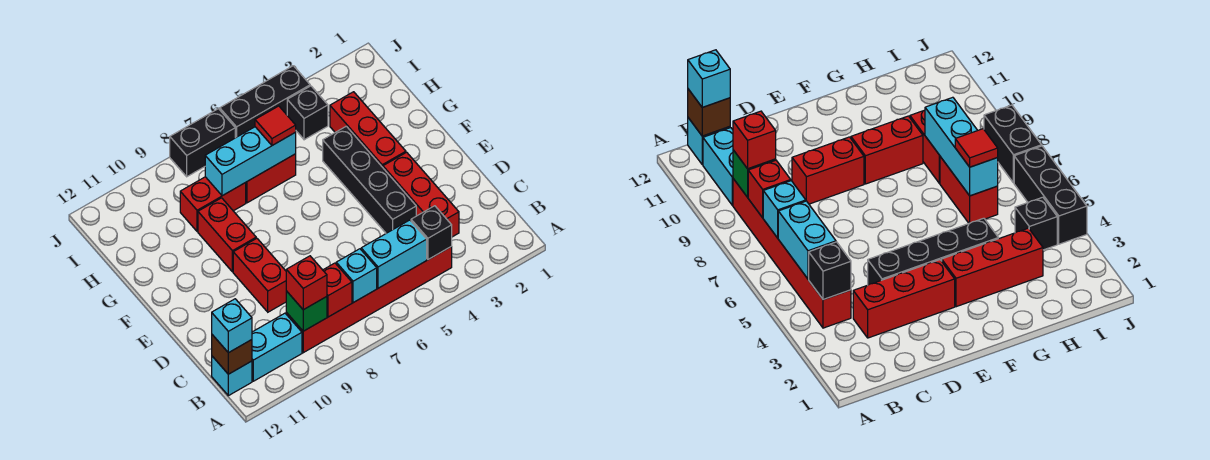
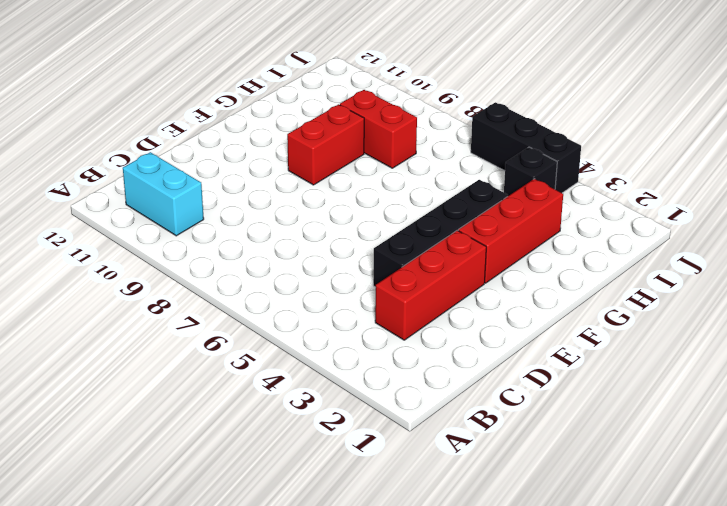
none -> red 1x6 brick [286,246,452,353]
none -> cyan 1x1 brick [212,356,252,396]
none -> red 1x2 brick [233,238,286,312]

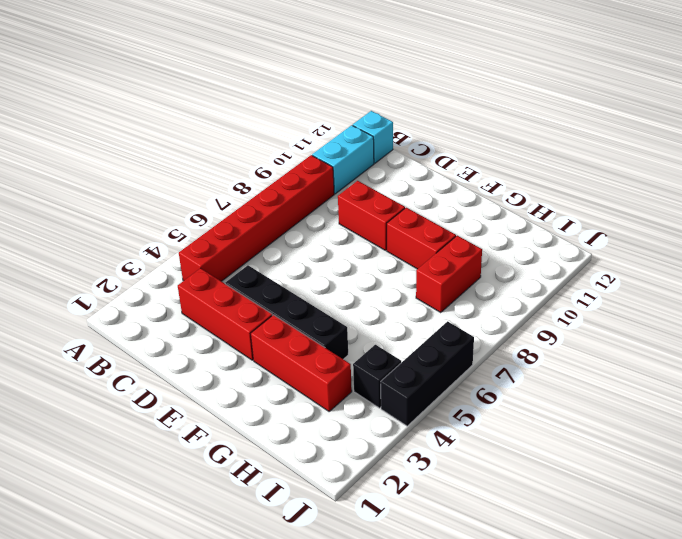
none -> red 1x2 brick [246,154,296,203]
none -> black 1x2 brick [170,109,235,177]
none -> black 1x1 brick [411,206,452,260]

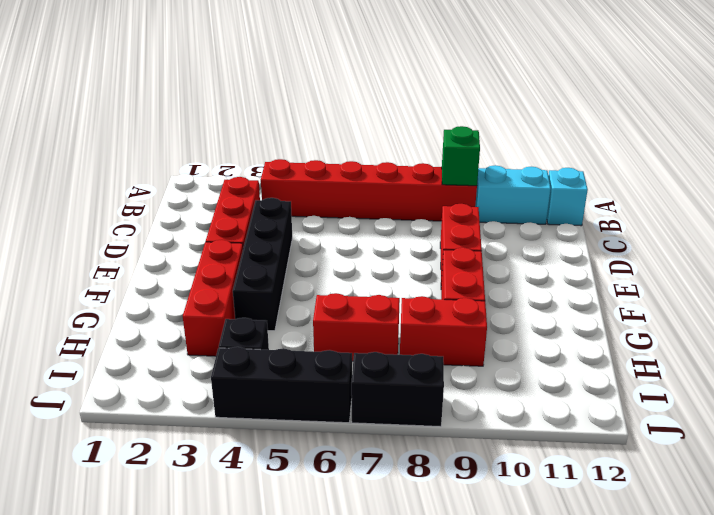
none -> black 1x1 brick [411,206,452,260]
none -> cyan 1x2 brick [361,220,427,288]
none -> cyan 1x1 brick [336,249,377,303]

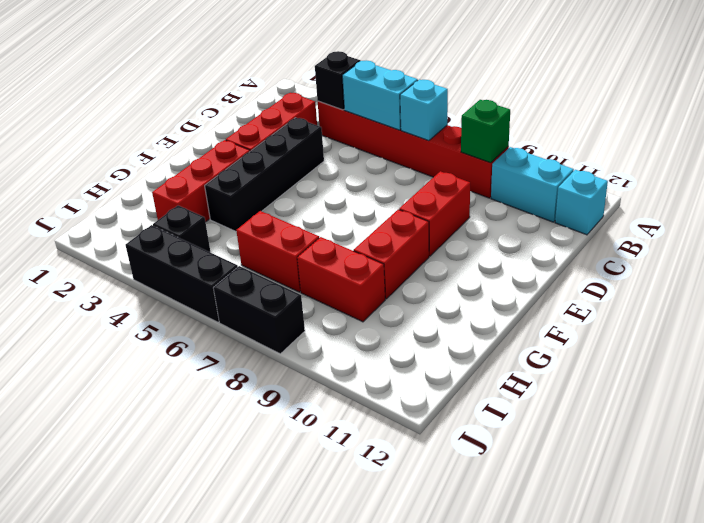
none -> red 1x1 brick [323,263,352,317]
none -> brown 1x1 brick [212,335,252,374]
none -> cyan 1x3 brick [205,127,296,196]

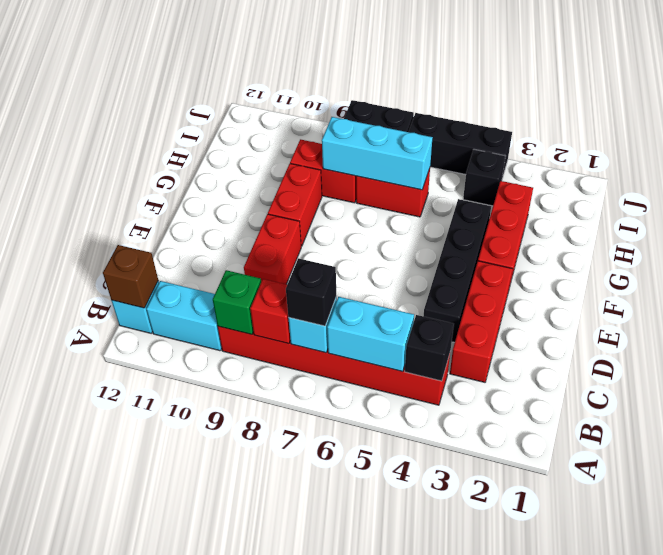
black 1x1 brick [286,258,336,326] -> none
none -> red 1x1 brick [286,256,327,310]
none -> cyan 1x1 brick [212,299,252,353]
none -> red 1x1 tile [255,106,296,145]

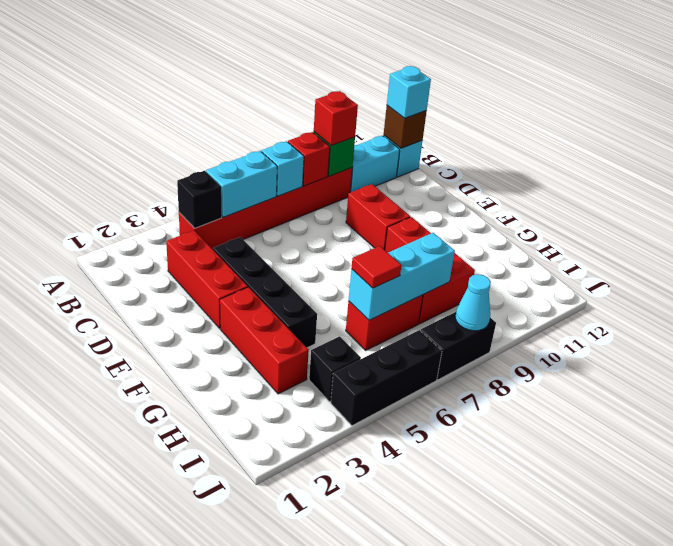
cyan 1x1 cone [455,274,491,331] -> none

